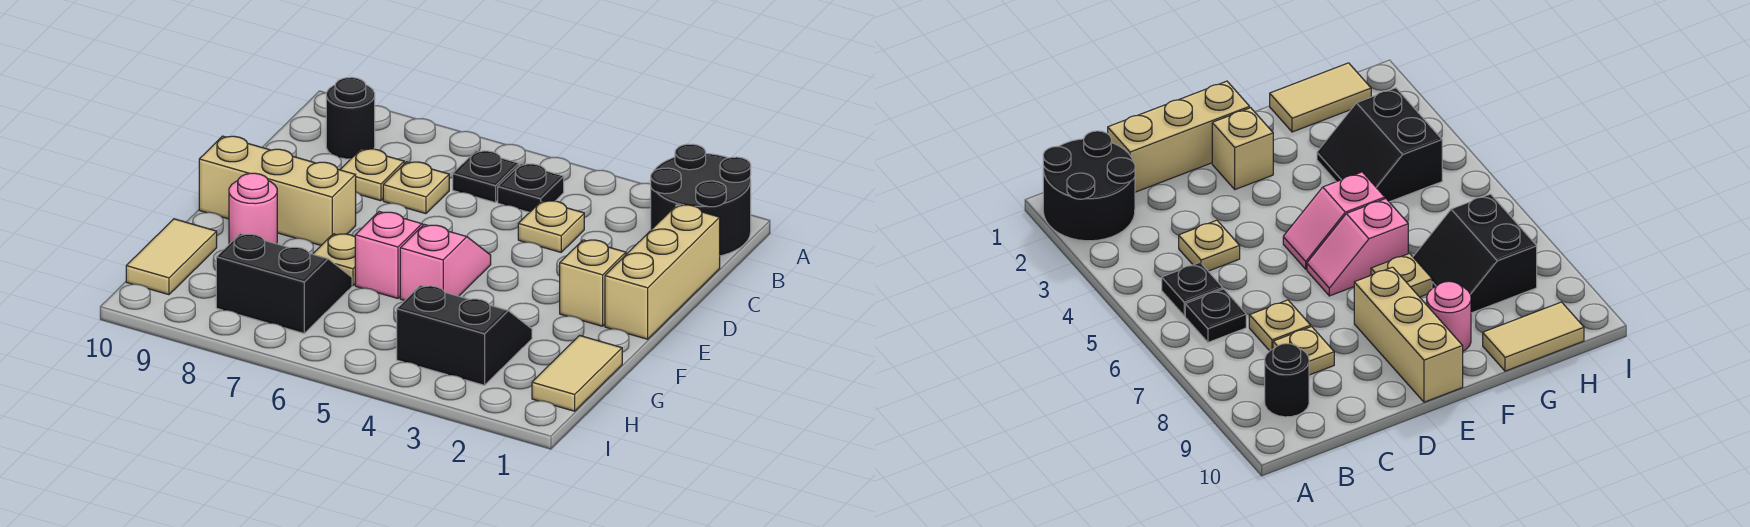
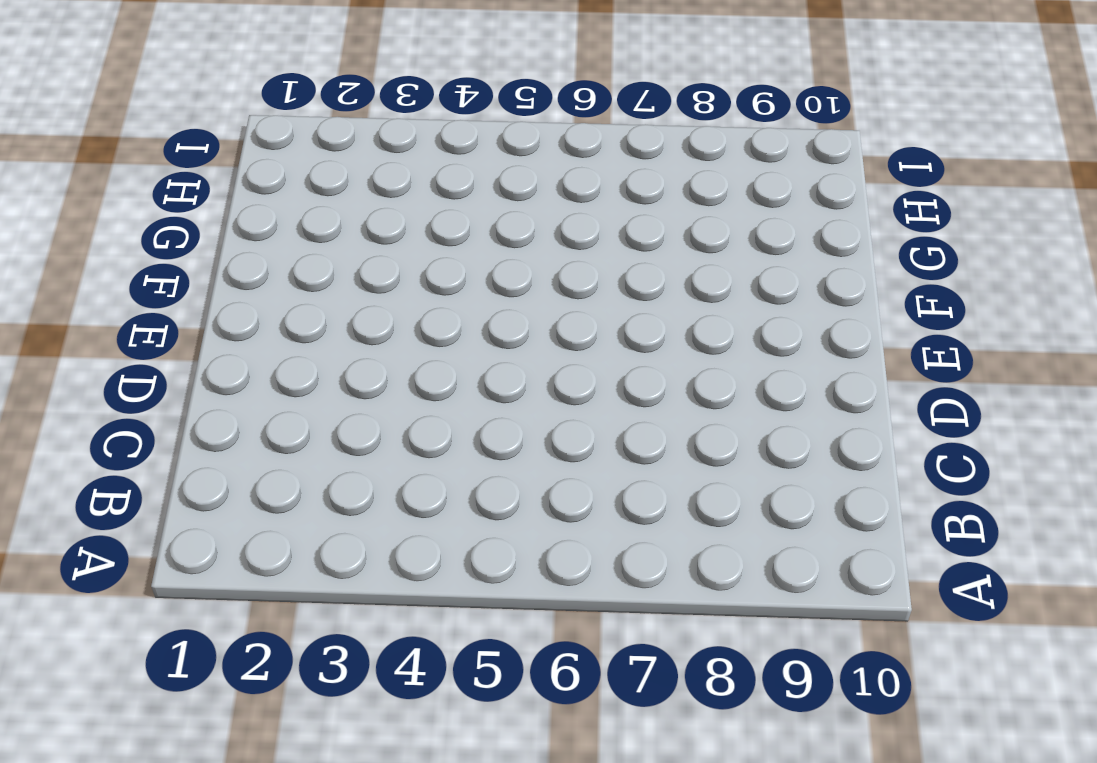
none -> black 2x2 round brick [651,144,751,256]
none -> black 1x1 plate [498,164,564,212]
none -> black 1x1 plate [453,151,519,203]

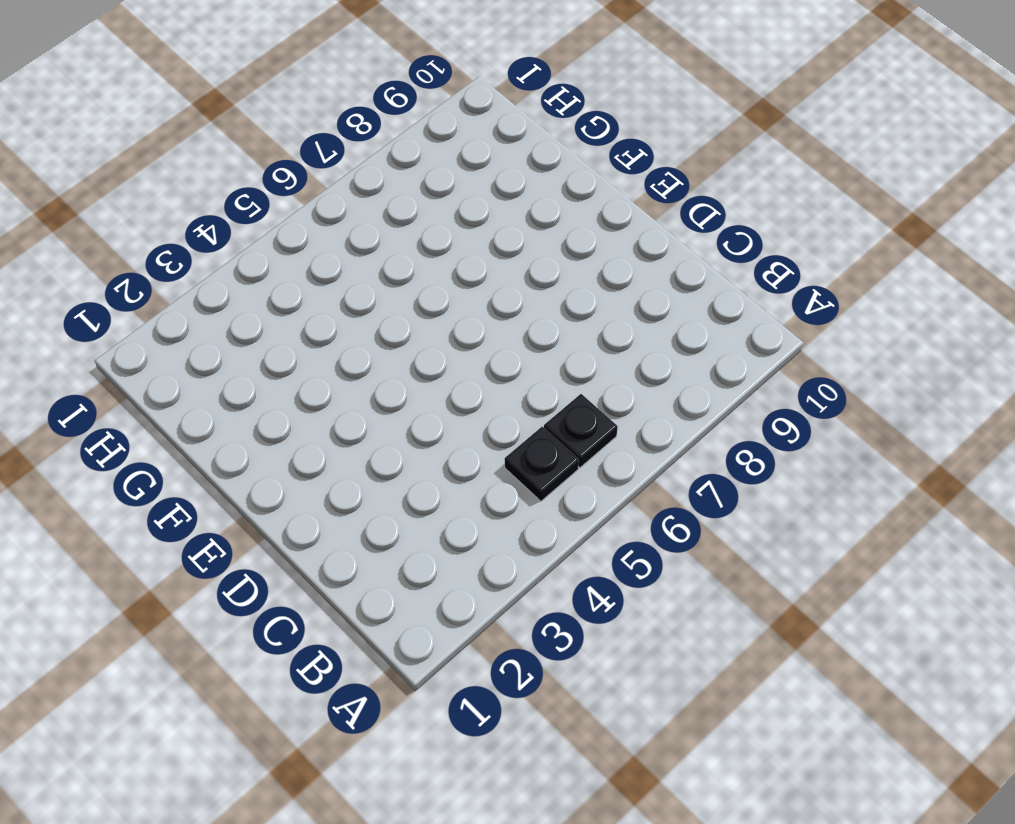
none -> black 2x2 round brick [651,144,751,256]
none -> black 1x1 round brick [326,77,375,159]
none -> tan 1x3 brick [605,205,720,339]

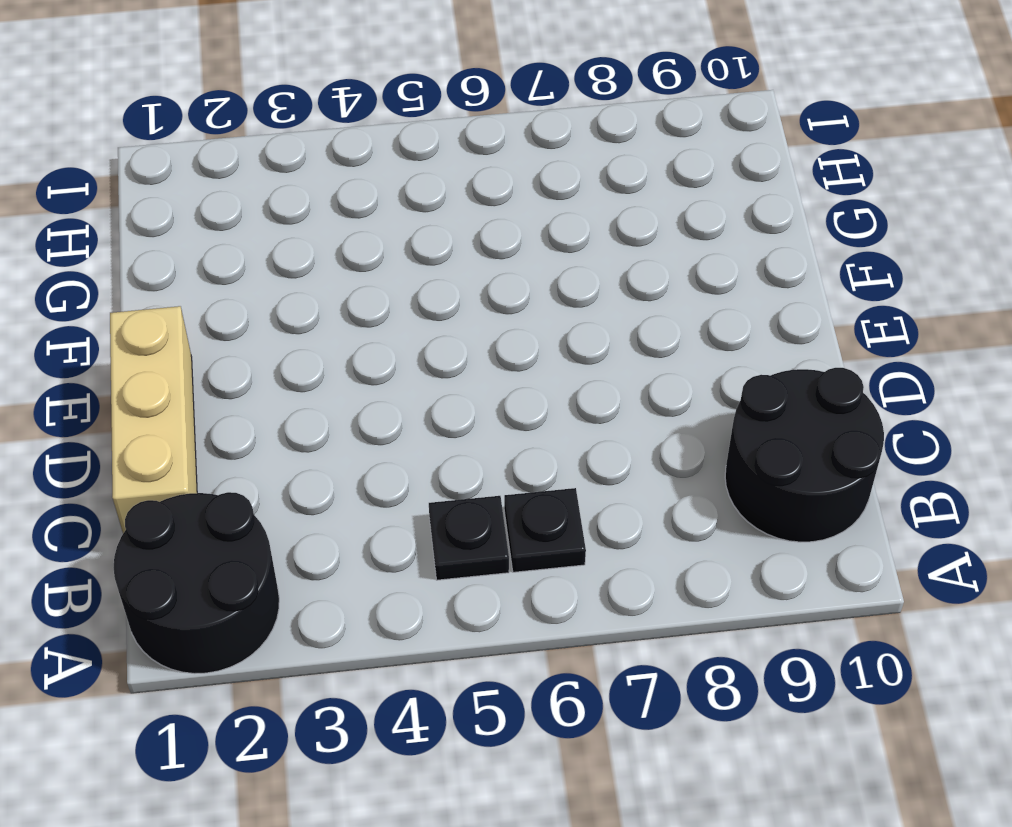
black 2x2 round brick [725,368,884,542] -> black 1x1 round brick [326,77,375,159]
none -> tan 1x1 plate [518,201,584,252]
none -> tan 1x1 plate [383,162,449,214]
none -> tan 1x1 plate [340,149,404,201]

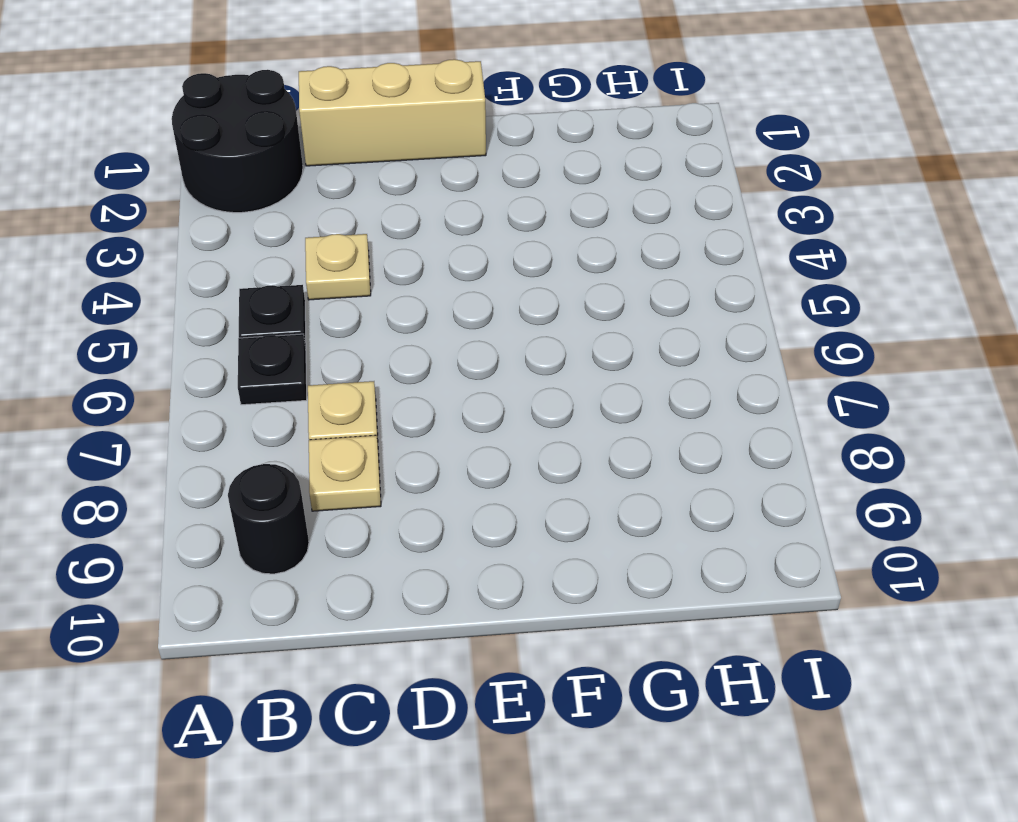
none -> tan 1x1 brick [560,240,626,326]
none -> pink 1x2 slope [400,224,491,300]
none -> pink 1x2 slope [355,212,423,298]

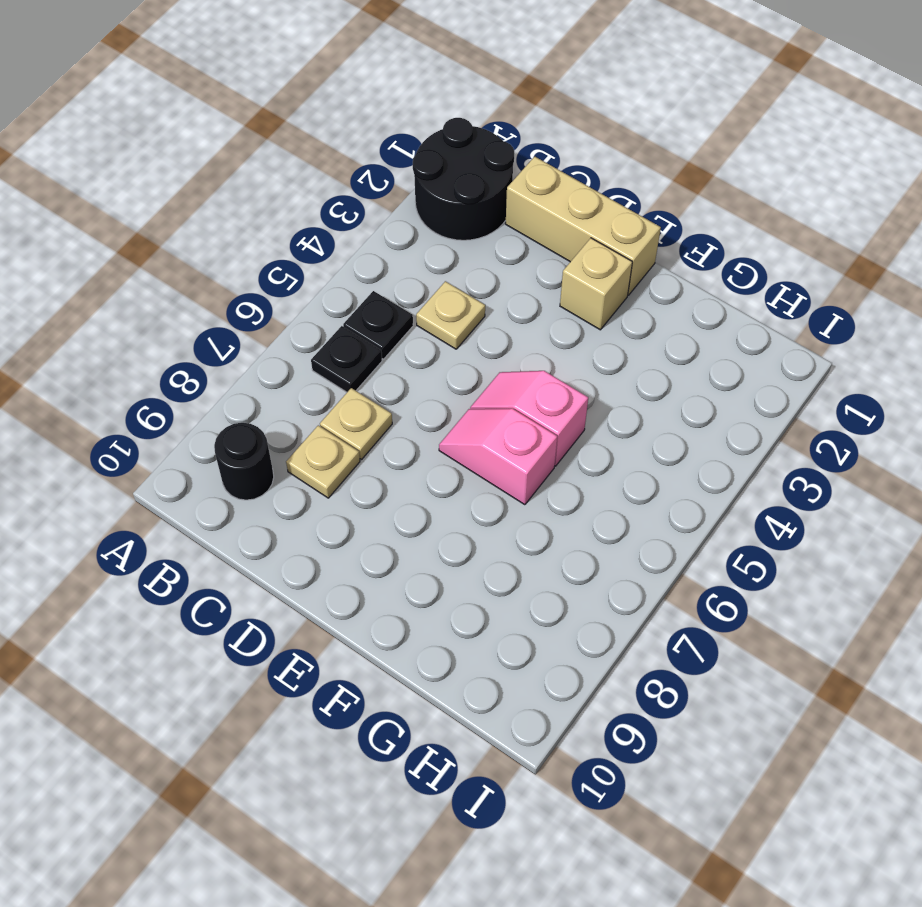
none -> tan 1x3 brick [199,136,356,245]
none -> tan 1x1 plate [313,234,355,286]
none -> pink 1x1 round brick [229,173,277,244]

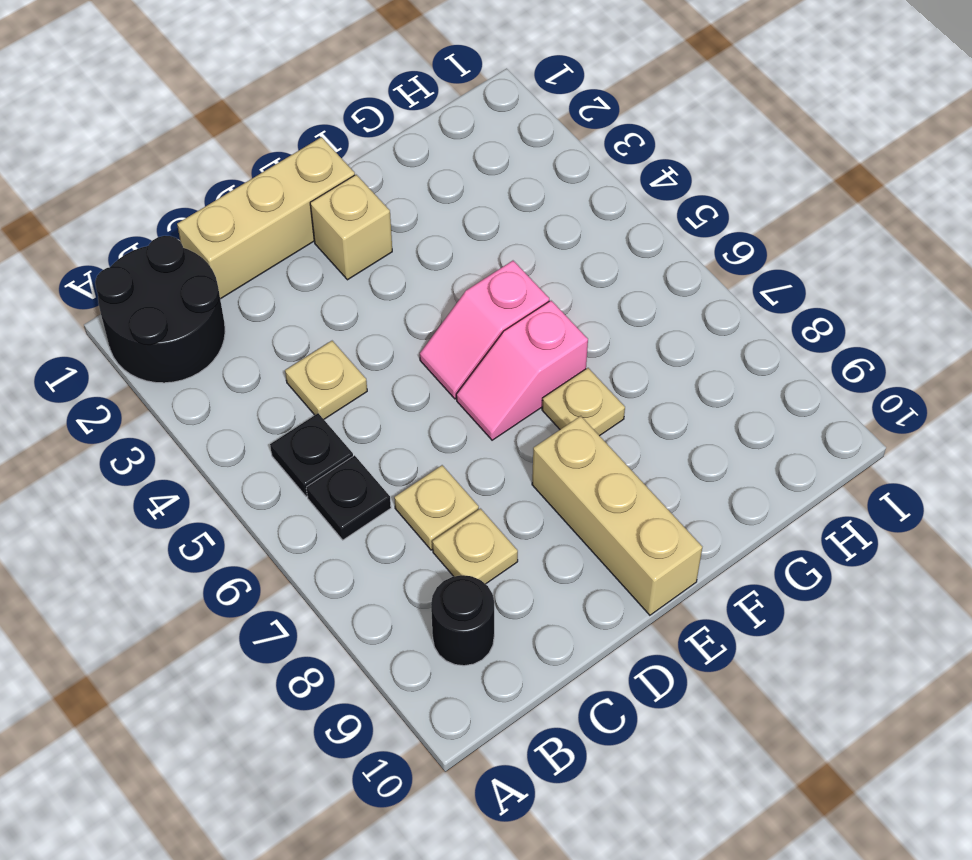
none -> pink 1x1 round brick [229,173,277,244]
none -> tan 1x2 tile [532,336,622,411]
none -> black 2x2 slope [397,285,532,385]

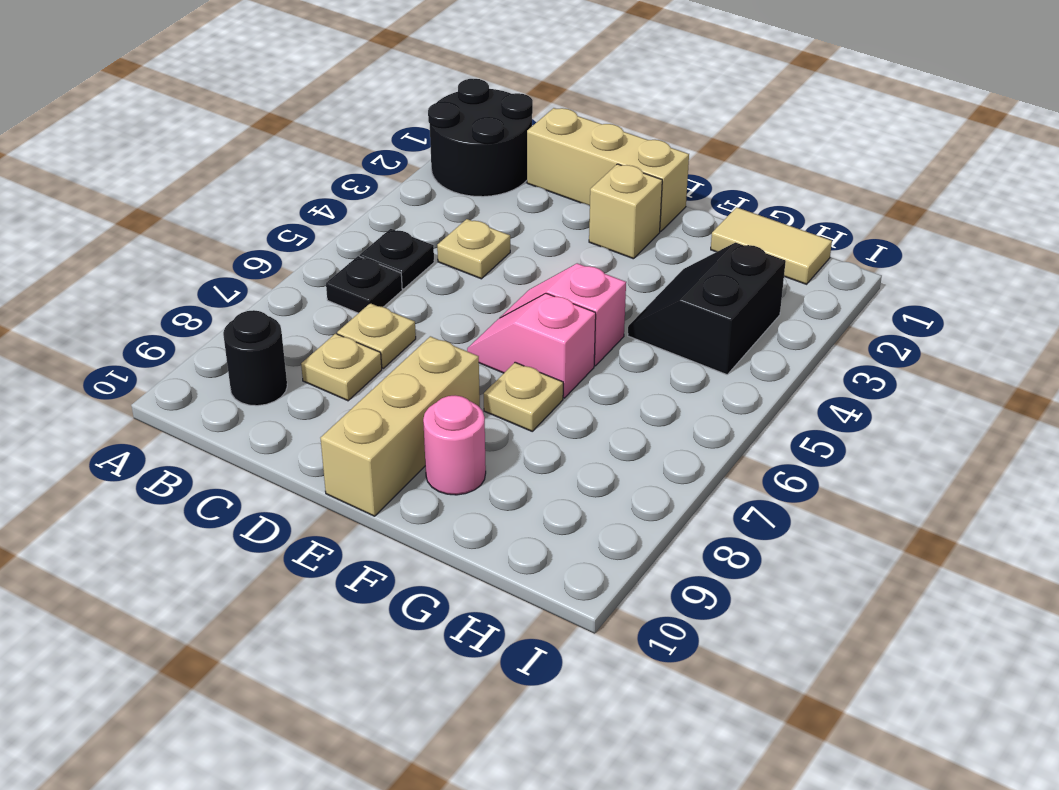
none -> black 2x2 slope [216,234,352,333]
none -> tan 1x2 tile [126,219,217,295]

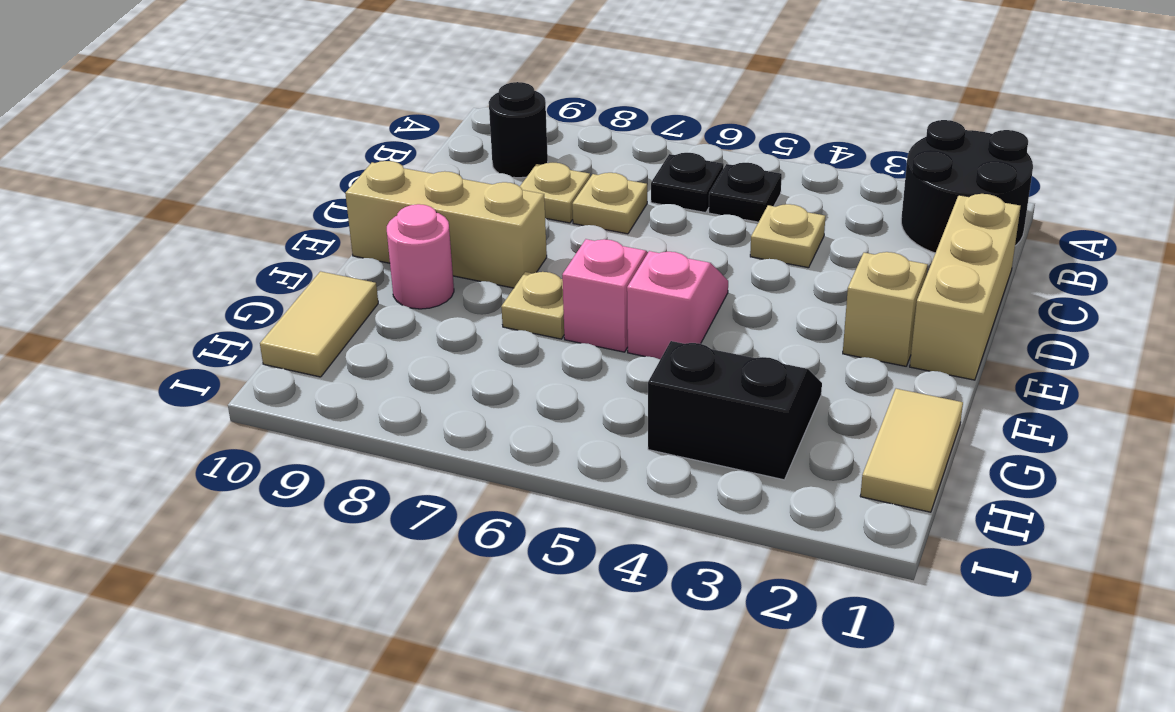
none -> black 2x2 slope [216,234,352,333]

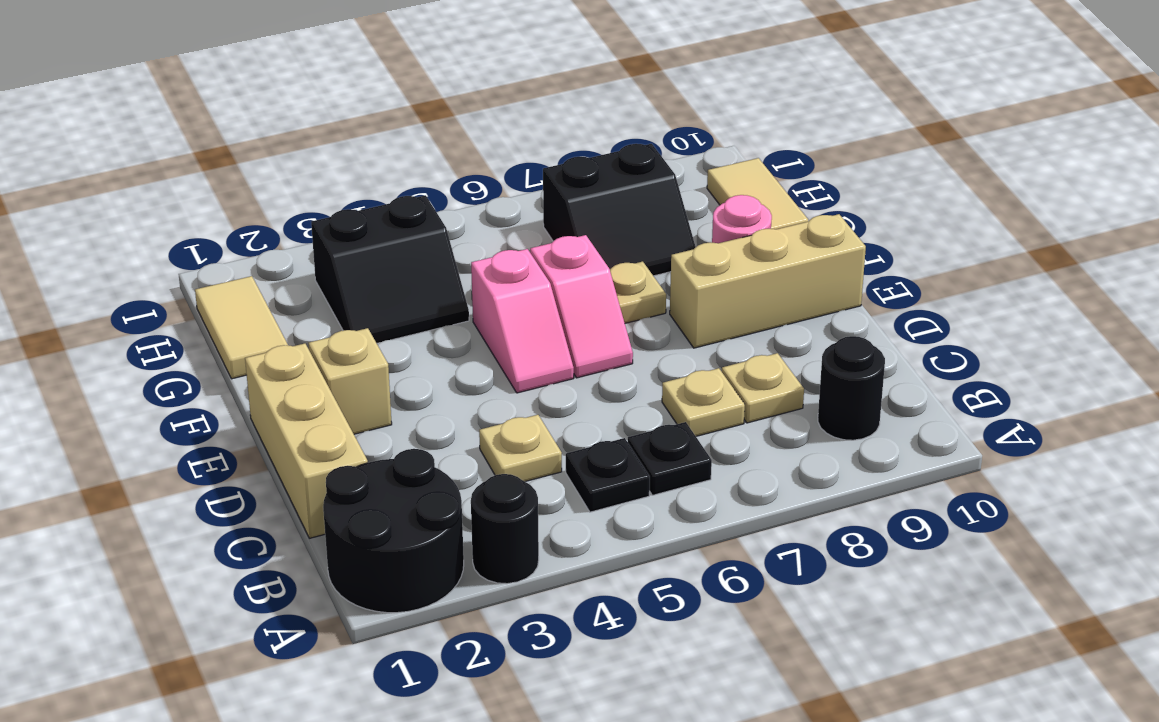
black 1x1 round brick [471,474,539,584] -> none

